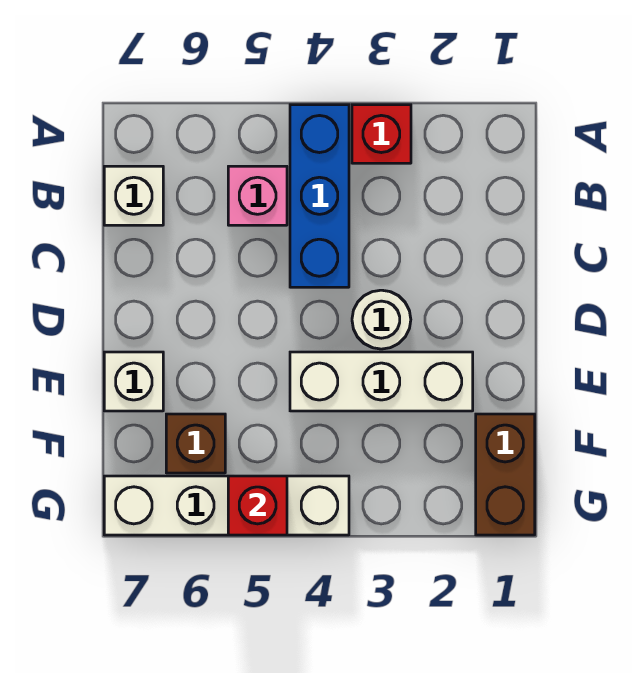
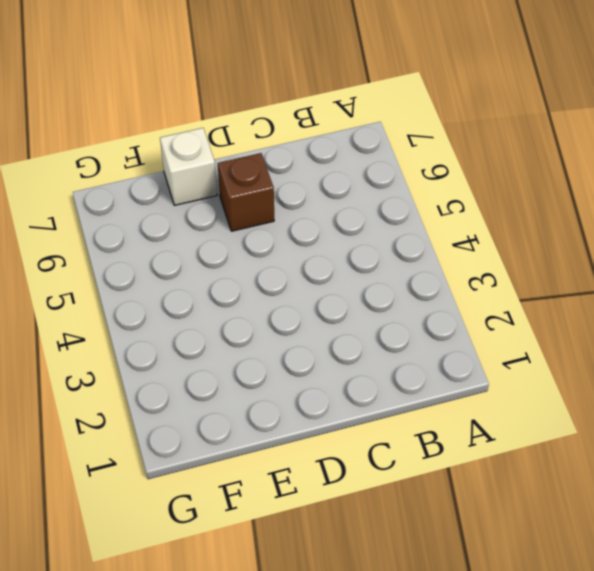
brown 1x1 brick [218,153,274,231] -> brown 1x1 brick moved to [166,414,225,473]
none -> red 1x1 brick [352,105,411,163]
none -> blue 1x3 brick [290,105,349,287]

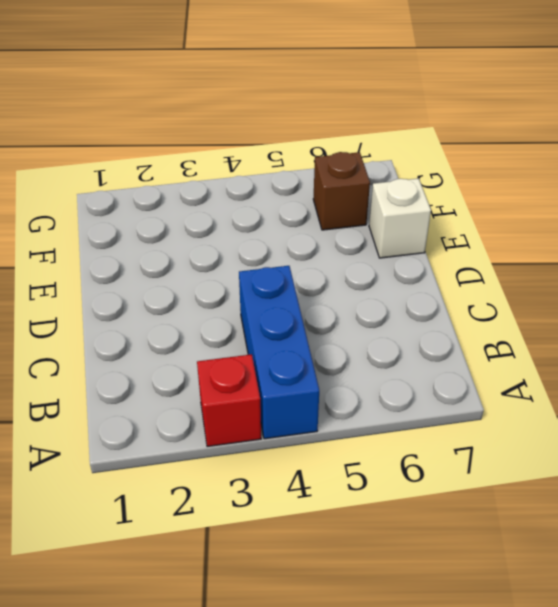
none -> pink 1x1 brick [228,166,287,225]
none -> white 1x1 brick [104,166,163,225]

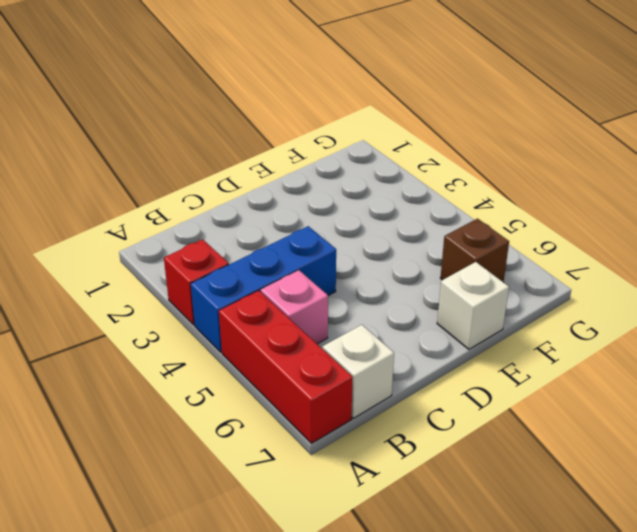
red 1x3 brick [219,291,353,443] -> none
none -> white 1x1 round brick [352,290,411,349]
none -> white 1x3 brick [290,352,473,411]

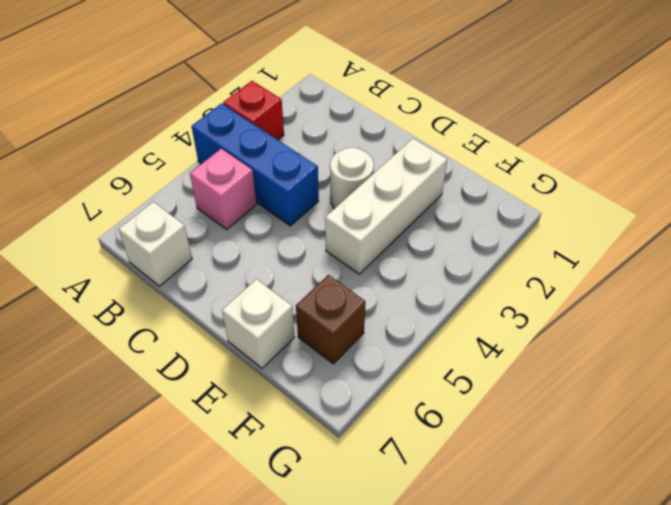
none -> brown 1x2 brick [476,414,535,535]
none -> white 1x4 brick [104,476,349,535]

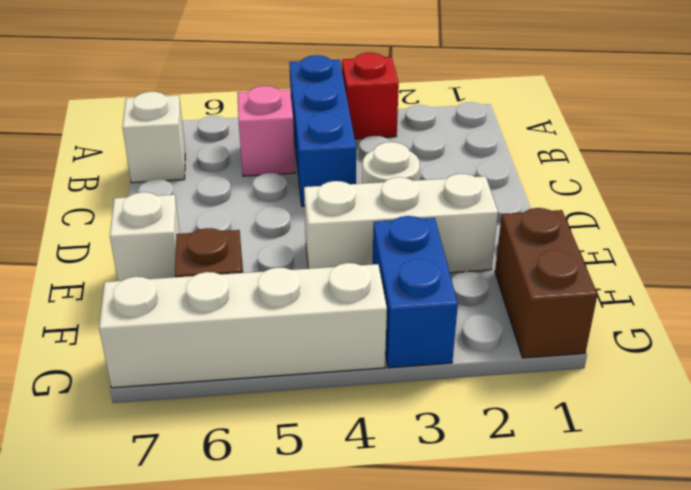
blue 1x2 brick [373,216,458,368] -> none
none -> red 1x1 brick [228,476,287,535]

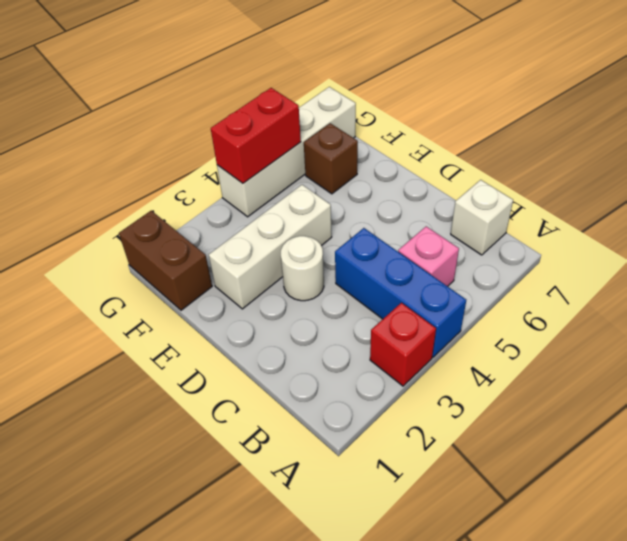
red 1x2 brick [211,88,301,183] -> red 1x1 brick [228,476,287,535]
none -> white 1x1 brick [104,352,163,411]

